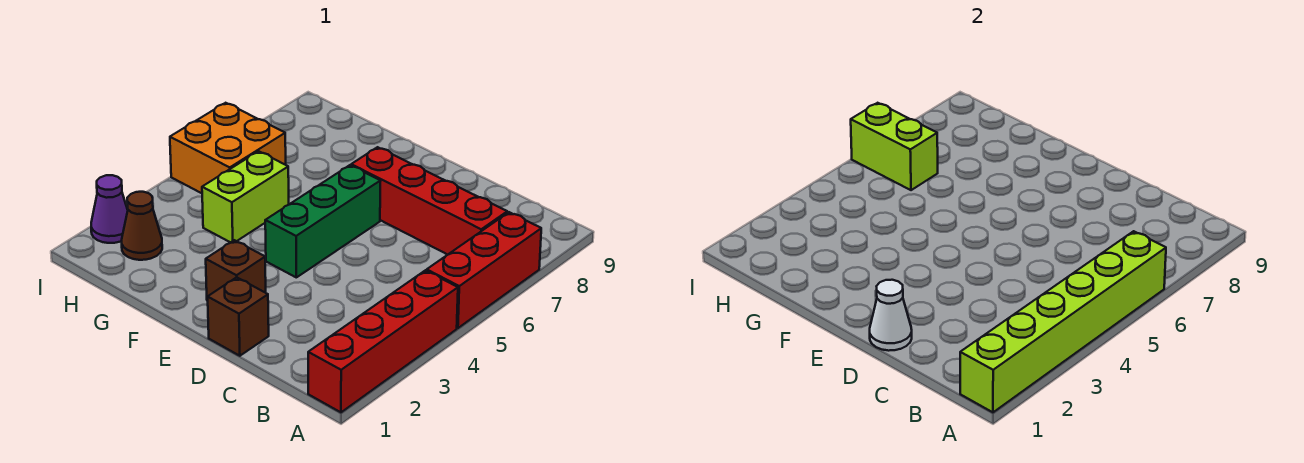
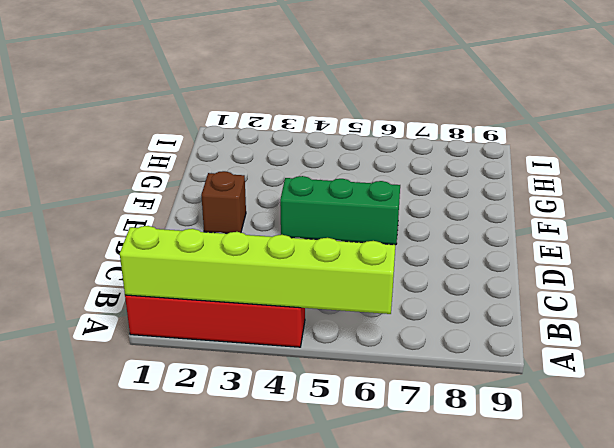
none -> red 1x3 brick [427,212,541,328]
none -> red 1x4 brick [351,147,507,255]
none -> brown 1x1 brick [208,277,269,356]

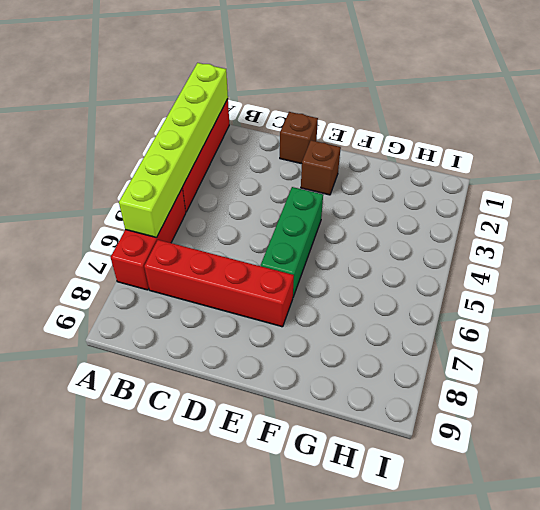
none -> lime 1x2 brick [202,151,289,243]
none -> brown 1x1 cone [122,192,162,260]
none -> orange 2x2 brick [170,103,286,193]

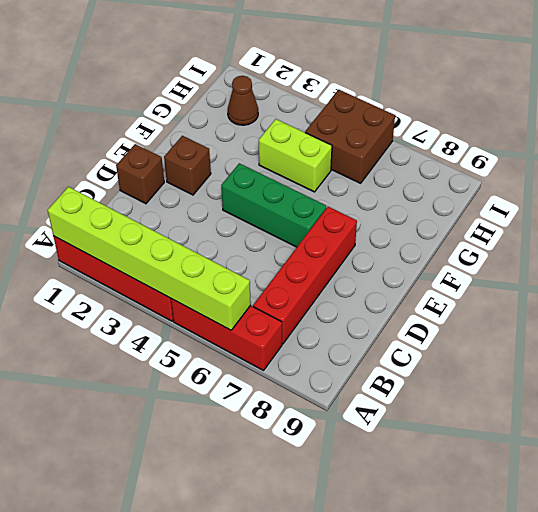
brown 2x2 brick [305,90,395,183] -> orange 2x2 brick [170,103,286,193]
none -> purple 1x1 cone [91,175,128,243]
none -> white 1x1 cone [870,280,912,351]
none -> lime 1x2 brick [851,103,938,190]

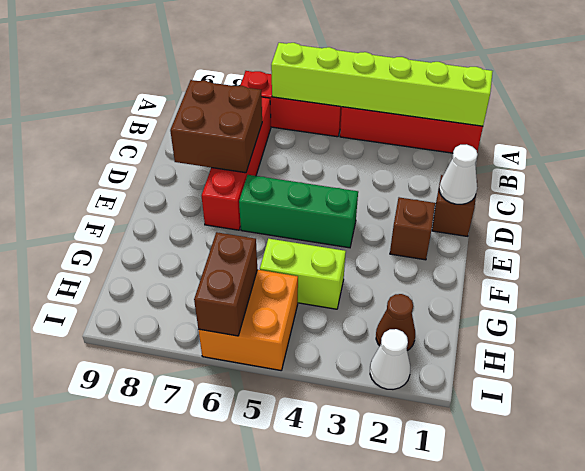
brown 2x2 brick [170,80,262,173] -> none
brown 1x2 brick [194,232,257,336] -> lime 1x2 brick [851,103,938,190]
white 1x1 cone [370,329,410,389] -> purple 1x1 cone [91,175,128,243]

